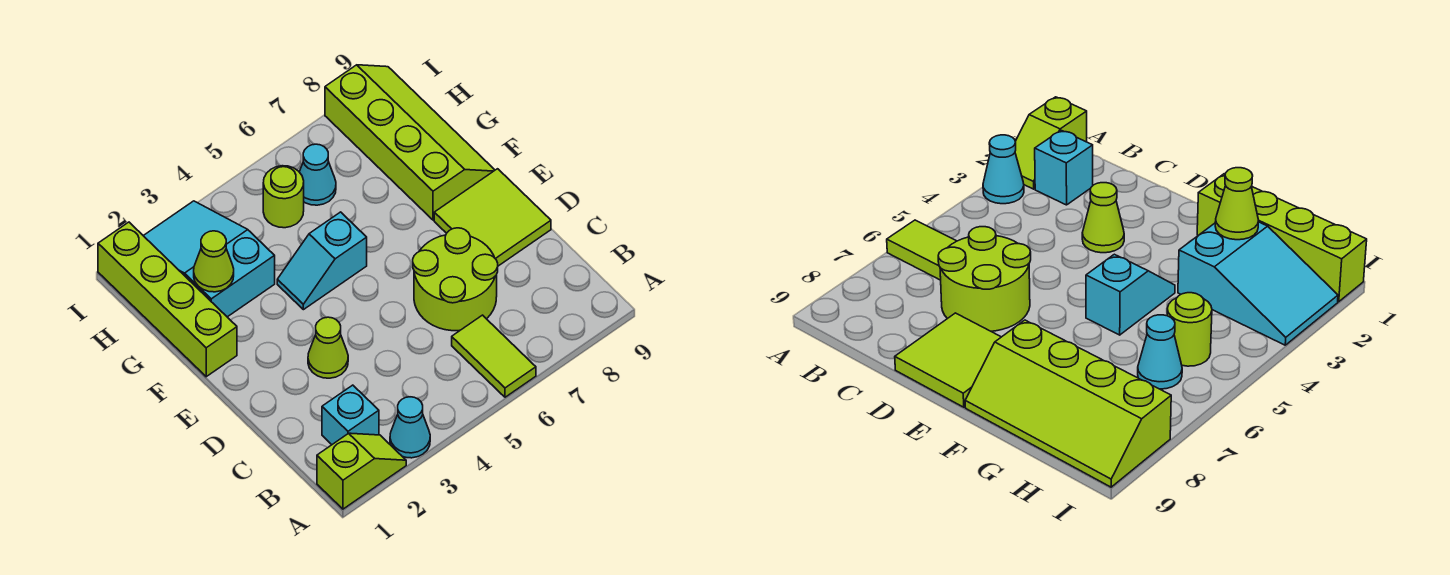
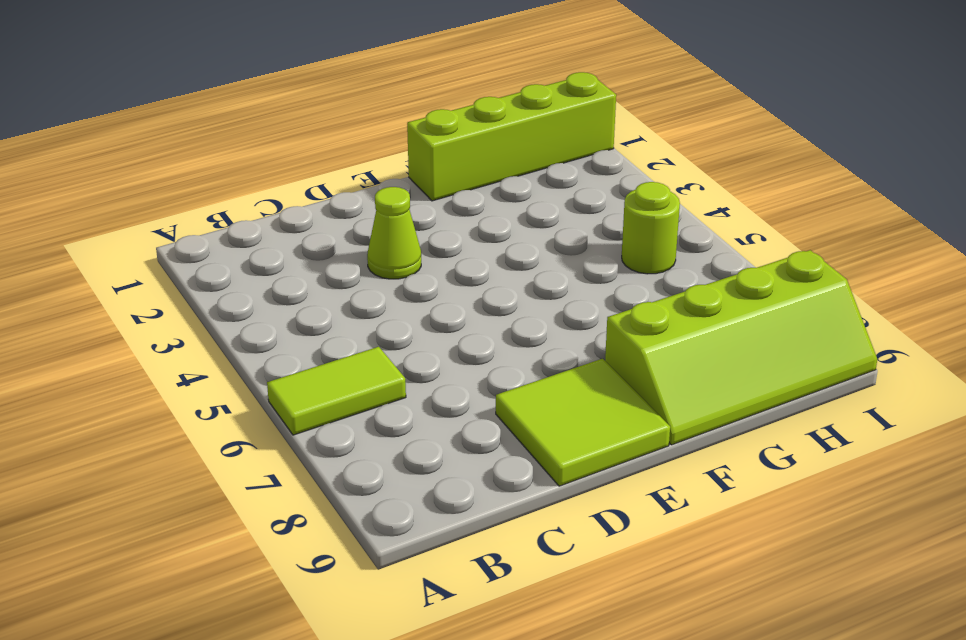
none -> lime 1x2 slope [317,433,406,509]
none -> cyan 1x1 cone [390,397,430,458]
none -> cyan 1x1 brick [322,385,379,445]

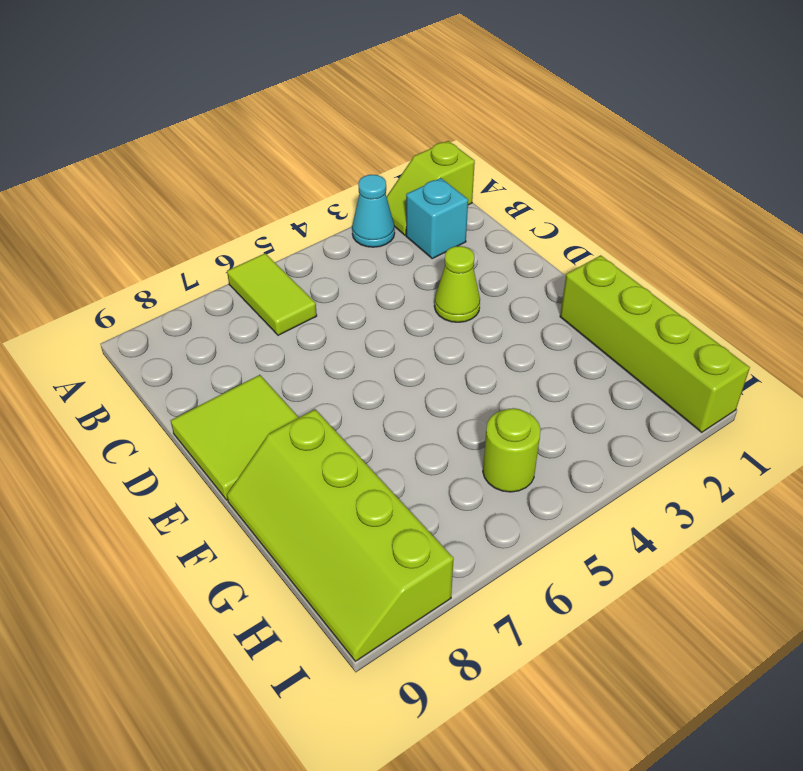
none -> lime 2x2 round brick [413,228,498,331]
none -> cyan 1x2 slope [277,212,367,310]
none -> cyan 2x3 slope [144,201,275,317]

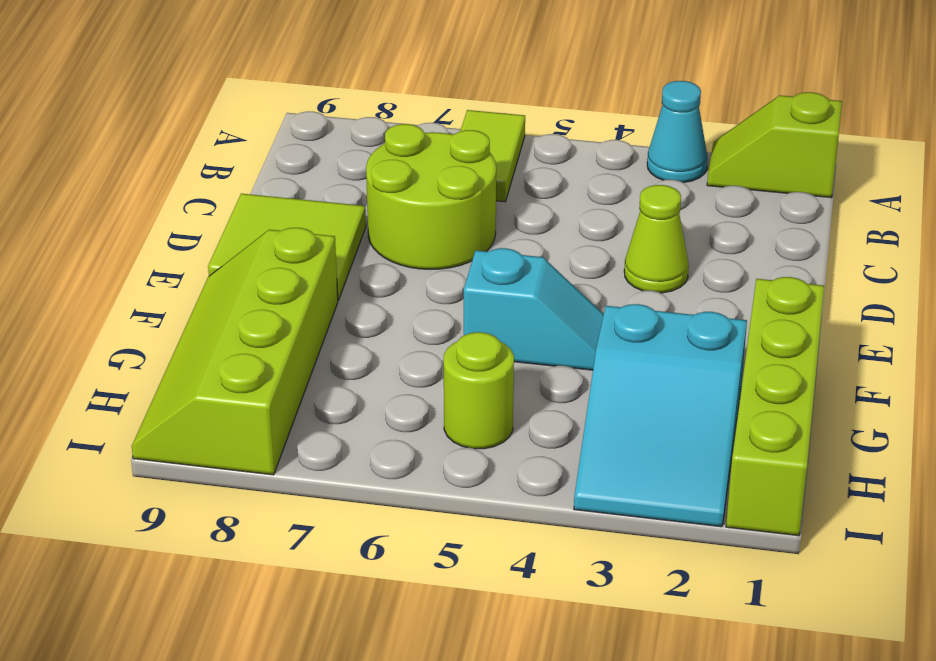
none -> cyan 1x1 brick [322,385,379,445]
none -> cyan 1x1 cone [300,144,336,205]
none -> lime 1x1 cone [194,231,234,292]

